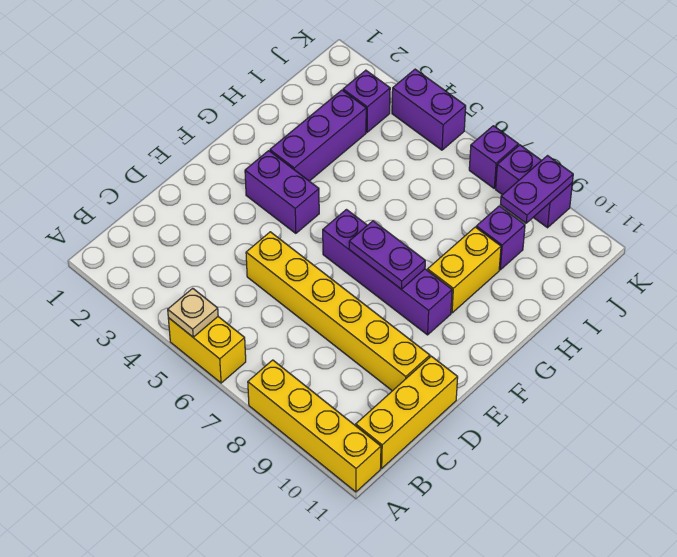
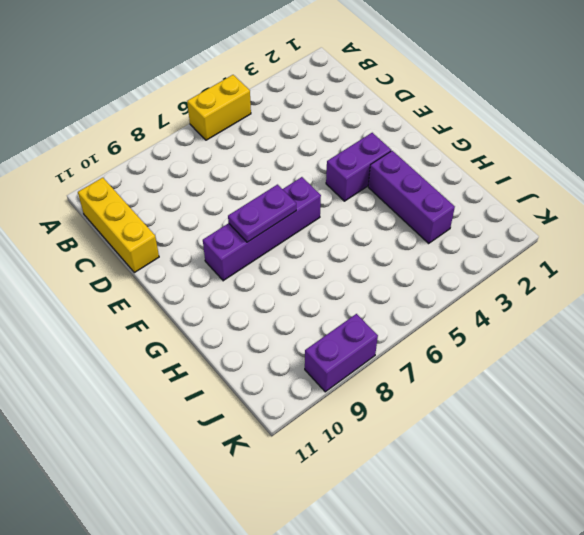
none -> yellow 1x4 brick [248,360,381,492]
none -> yellow 1x6 brick [246,232,430,391]
none -> yellow 1x2 brick [428,227,501,313]

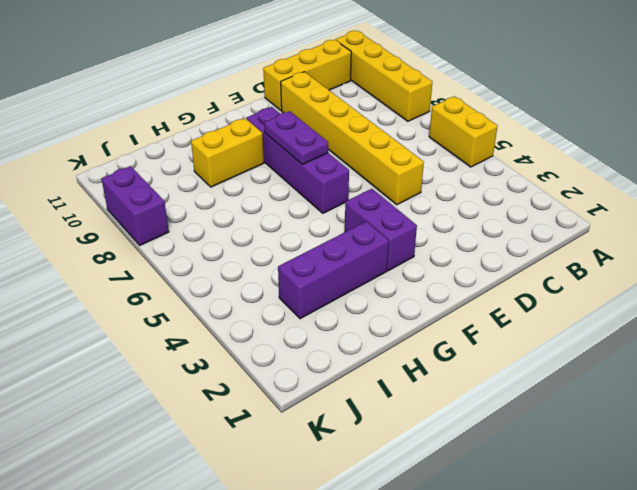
none -> purple 1x1 brick [476,206,525,270]
none -> purple 1x1 brick [343,70,390,132]
none -> purple 1x2 brick [392,69,466,150]

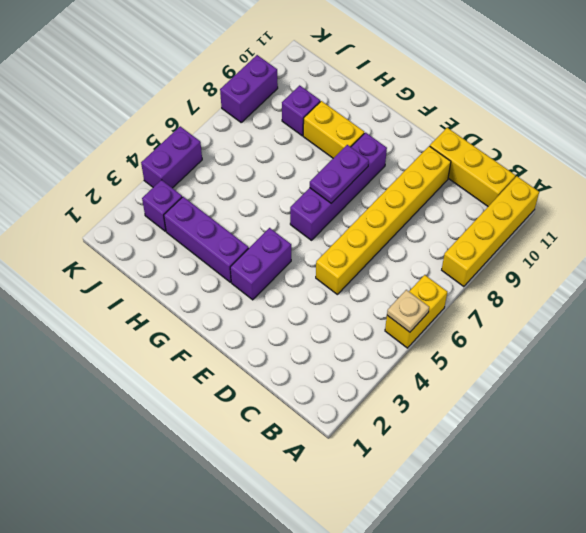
none -> purple 1x1 brick [469,126,519,188]
none -> purple 1x2 plate [501,156,573,223]

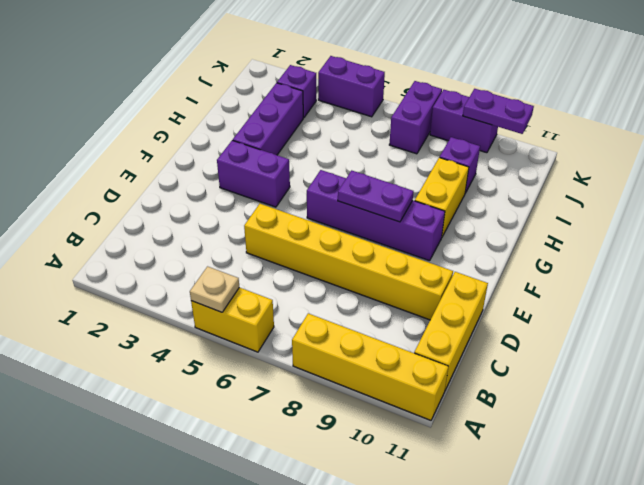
purple 1x2 brick [389,81,442,154] -> purple 1x1 brick [469,126,519,188]
purple 1x2 plate [463,89,534,134] -> purple 1x2 plate turned to [501,156,573,223]

